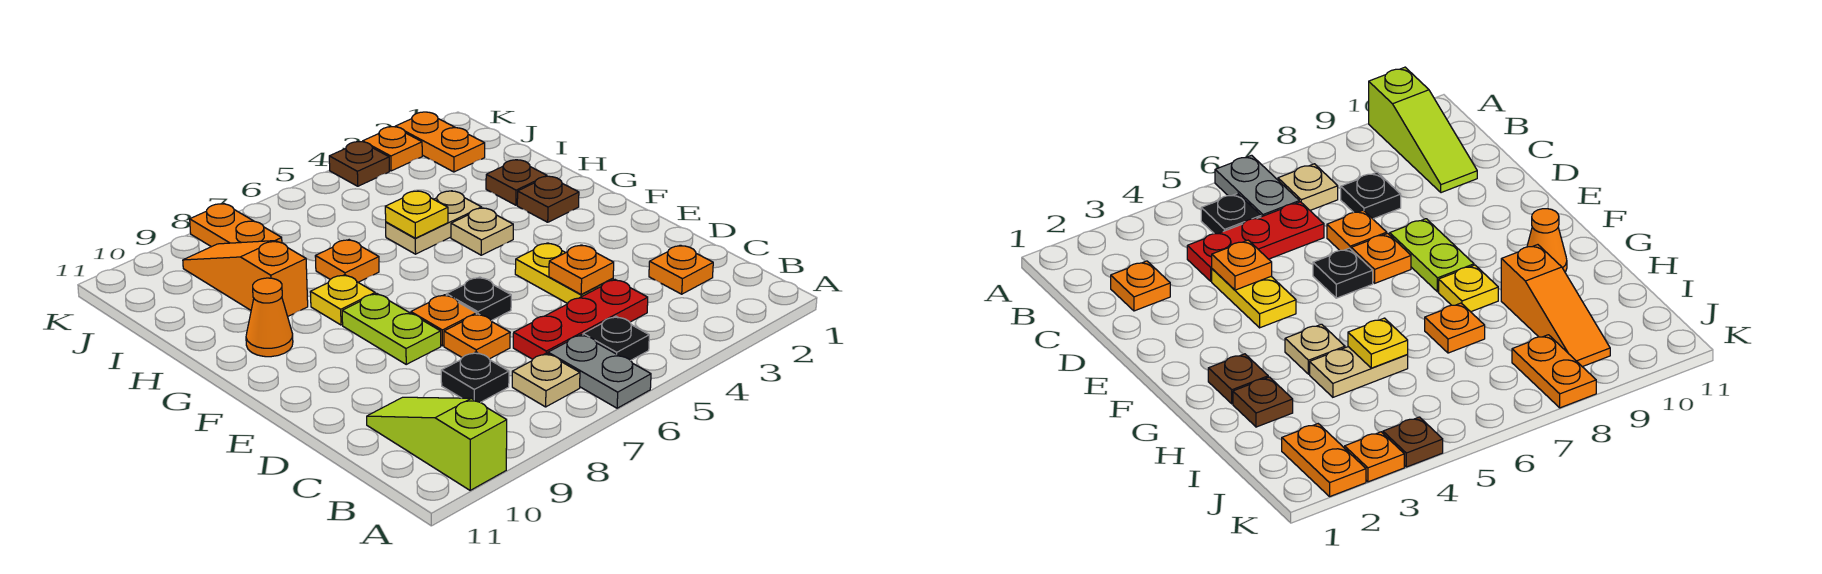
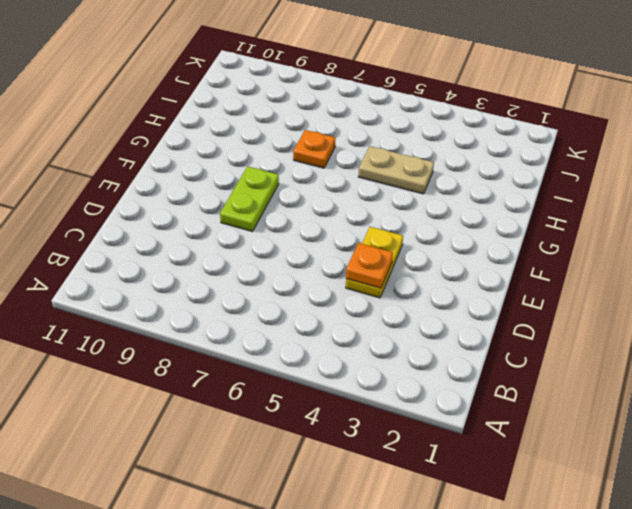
none -> grey 1x2 plate [548,335,651,408]
none -> lime 1x3 slope [367,397,507,490]
none -> black 1x1 plate [583,316,649,360]

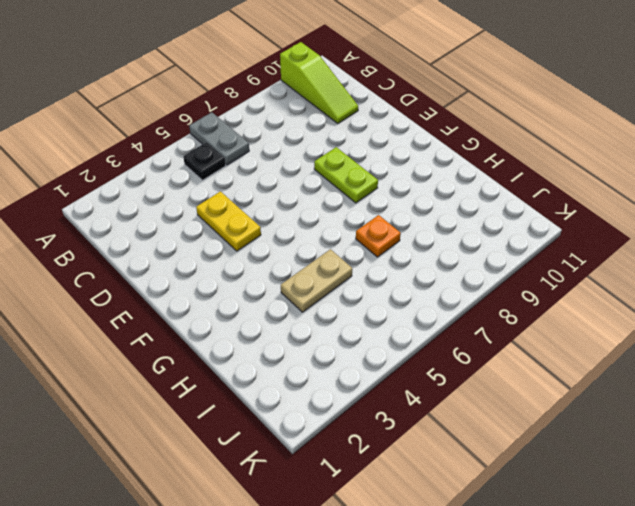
none -> tan 1x1 plate [512,353,580,407]
none -> orange 1x1 plate [649,245,713,294]
none -> red 1x3 plate [513,280,648,359]

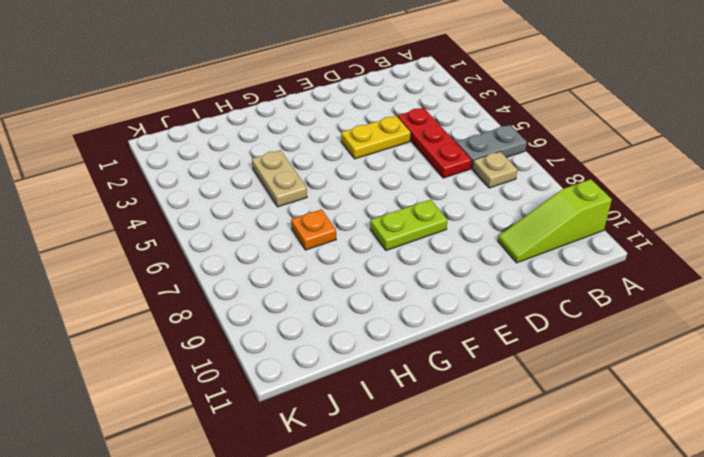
none -> black 1x1 plate [583,316,649,360]
none -> orange 1x1 plate [649,245,713,294]
none -> black 1x1 plate [441,352,509,402]

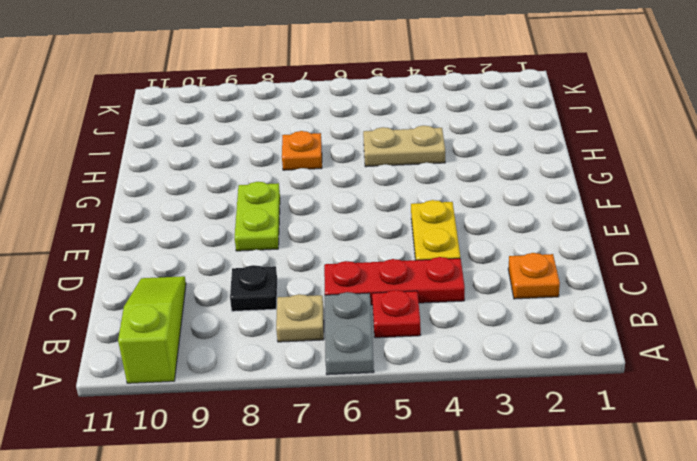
red 1x1 plate [372,290,421,338] -> black 1x1 plate [583,316,649,360]
none -> orange 1x1 plate [444,314,510,359]
none -> black 1x1 plate [446,277,511,321]
none -> orange 1x1 plate [411,295,476,346]

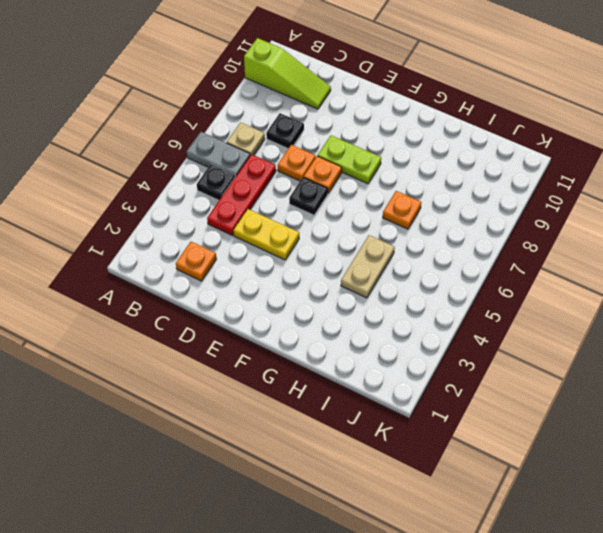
none -> brown 1x1 plate [517,176,579,222]
none -> tan 1x1 plate [451,208,513,255]
none -> yellow 1x1 plate [310,275,375,325]

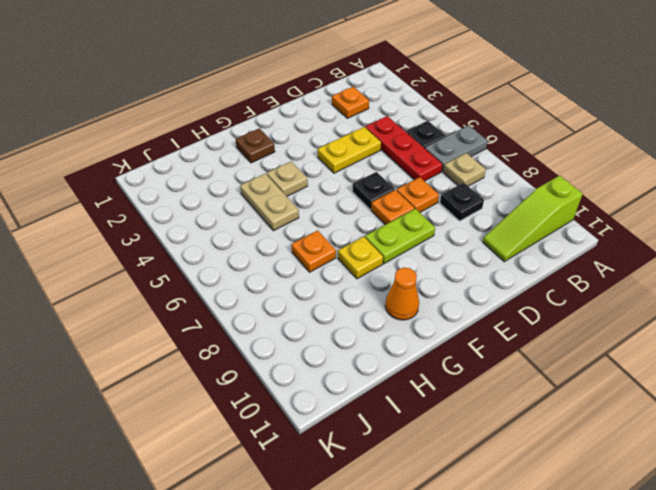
none -> brown 1x1 plate [486,160,547,205]
none -> orange 1x3 slope [183,241,308,316]
none -> orange 1x2 plate [395,112,485,172]

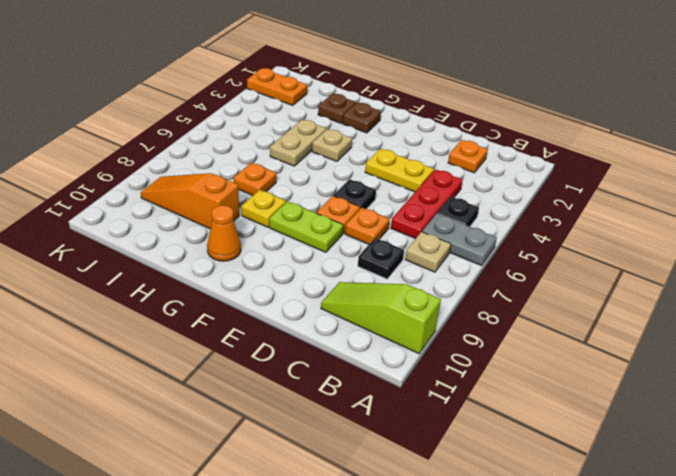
none -> orange 1x2 plate [190,204,282,247]
none -> orange 1x1 plate [363,127,422,171]
none -> brown 1x1 plate [329,142,389,186]

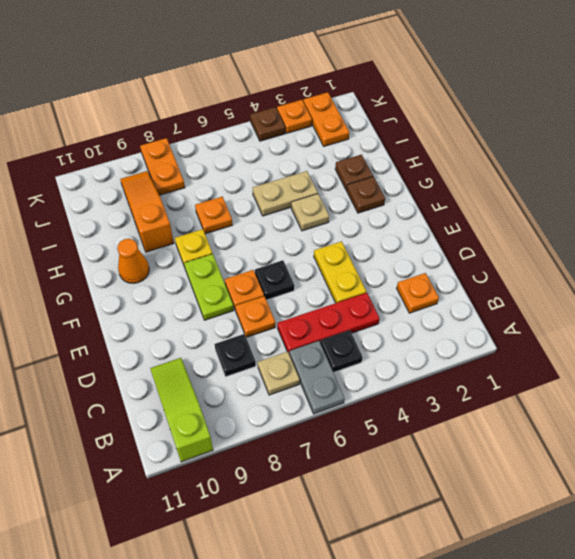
none -> orange 1x1 plate [549,245,614,294]
none -> yellow 1x1 plate [385,191,448,238]

